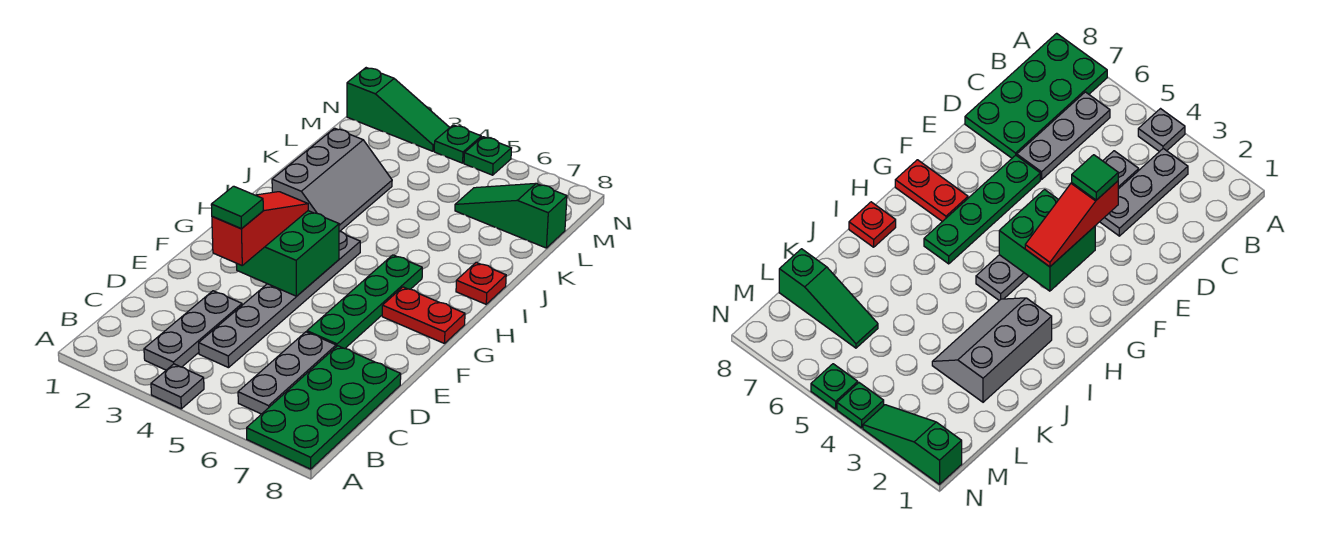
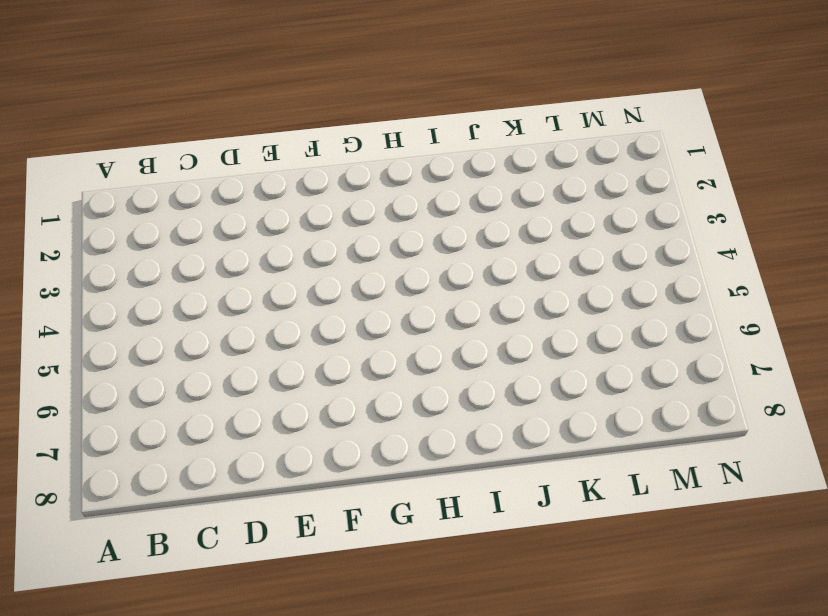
none -> grey 1x1 plate [151,364,204,409]
none -> green 2x4 plate [247,346,401,469]
none -> grey 1x3 plate [144,291,242,370]

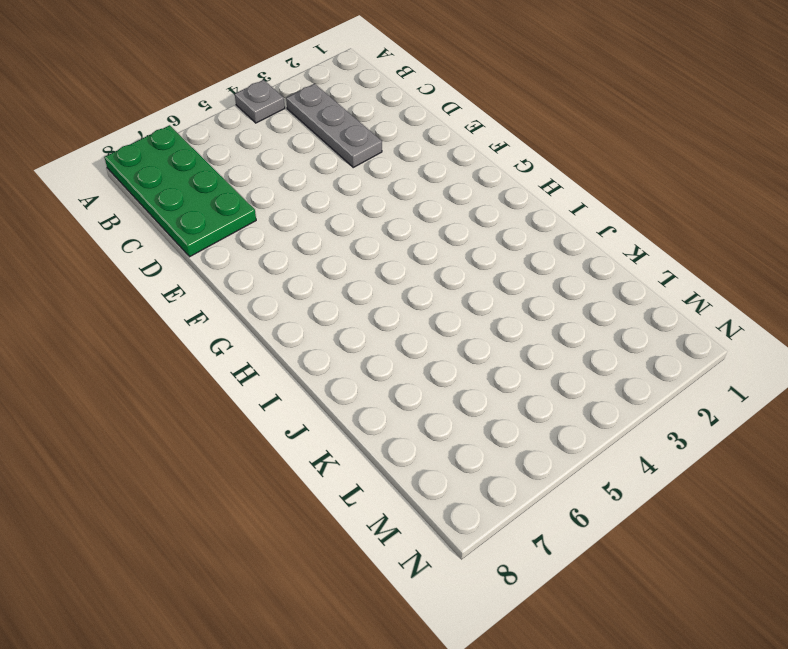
none -> grey 1x3 plate [238,332,336,414]
none -> grey 1x6 plate [199,231,360,368]
none -> green 1x4 plate [307,255,422,348]

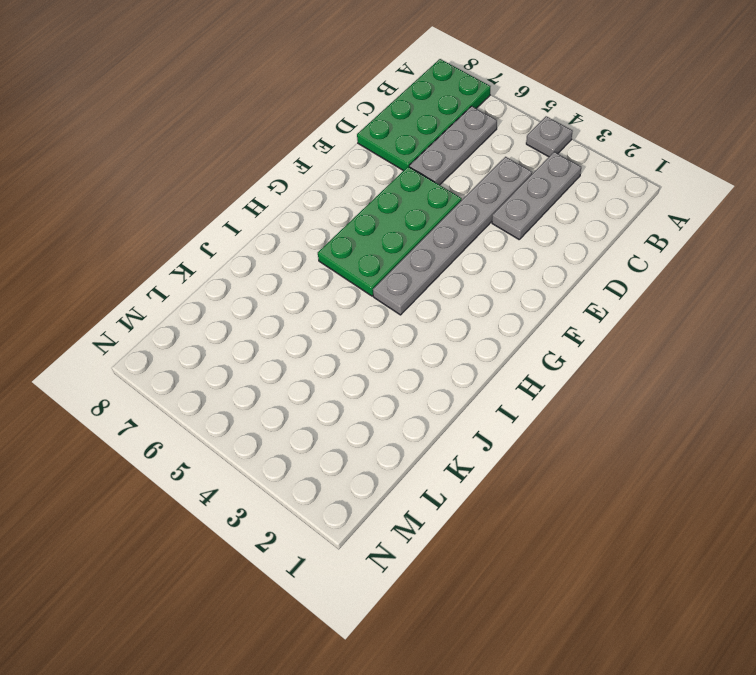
green 2x4 plate [318,167,462,296] -> green 1x4 plate [307,255,422,348]
none -> red 1x2 plate [382,287,465,344]
none -> grey 2x3 slope [272,128,392,231]
none -> red 1x1 plate [456,262,506,304]

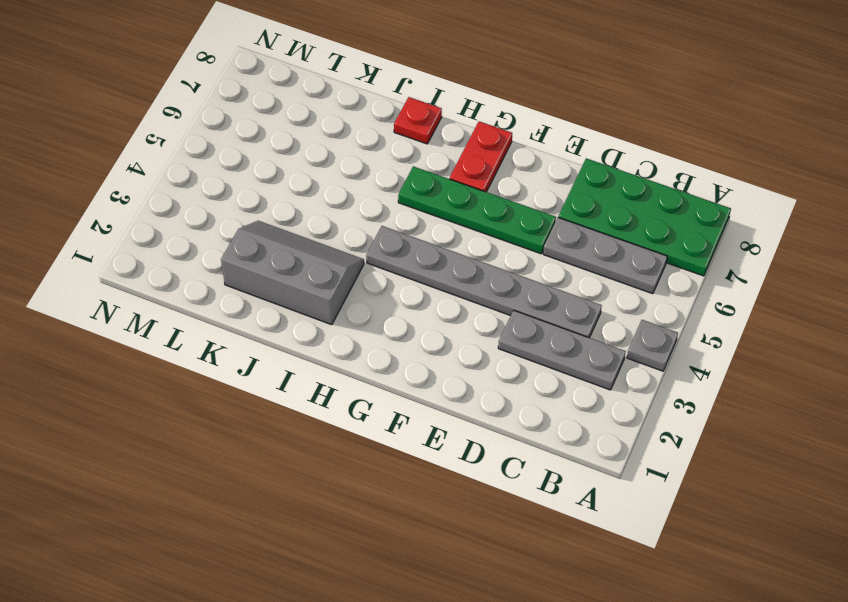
none -> green 1x3 slope [455,183,567,248]
none -> green 1x3 slope [347,68,450,151]
none -> green 1x1 plate [434,125,481,163]

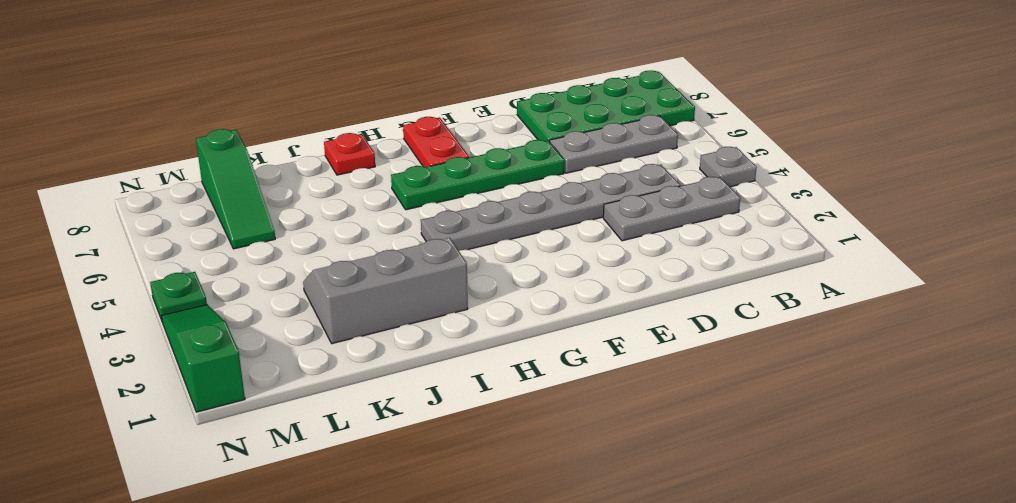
none -> green 1x1 plate [464,137,511,175]
none -> green 2x2 brick [236,211,339,296]
none -> red 1x3 slope [212,192,308,265]

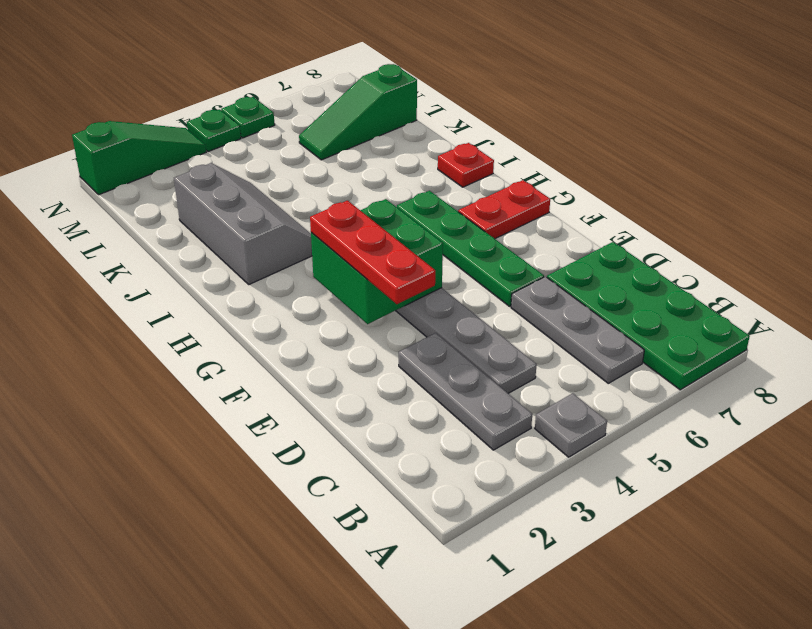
red 1x3 plate [310,201,435,304] -> red 1x3 slope [212,192,308,265]
none -> green 1x1 tile [211,186,263,228]

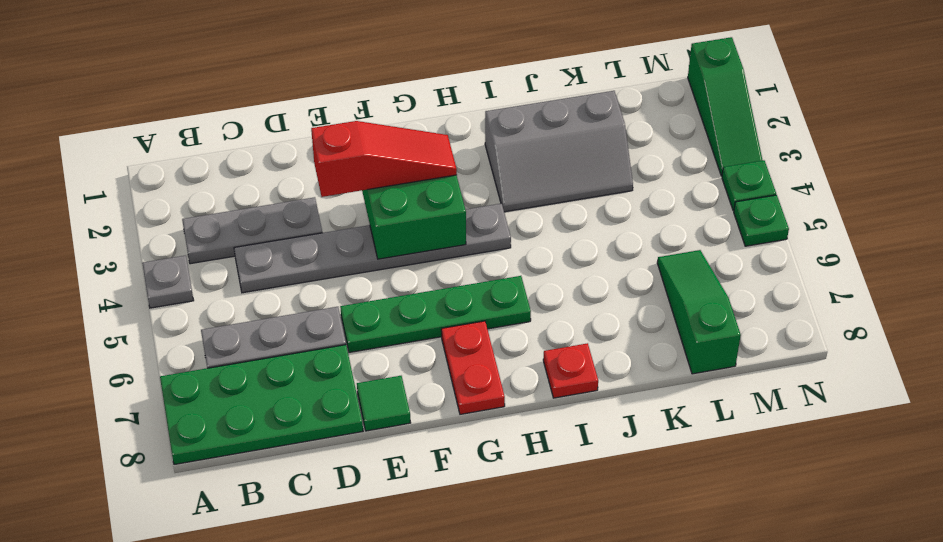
green 1x1 tile [357,376,411,431] -> green 1x1 tile moved to [211,186,263,228]

